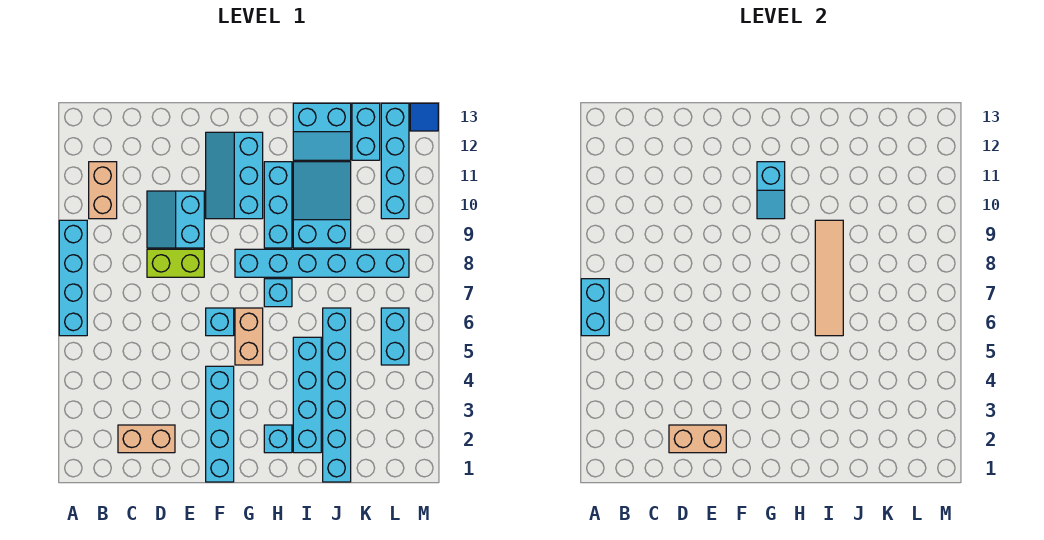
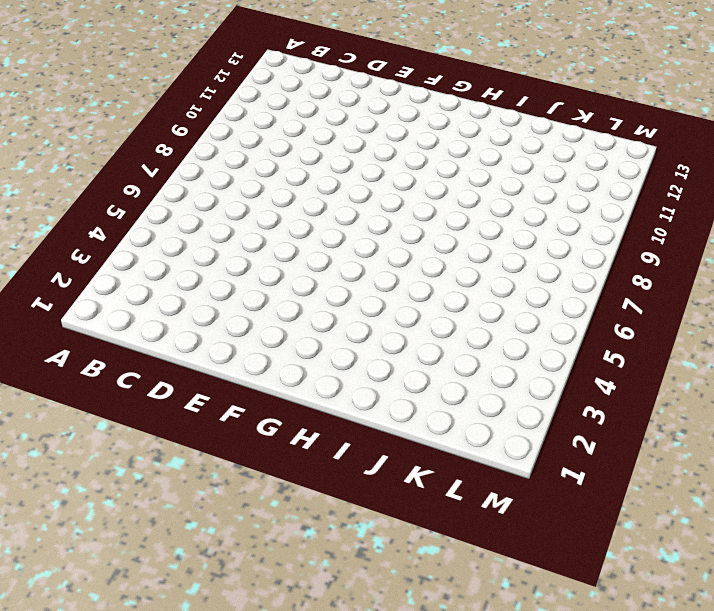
none -> cyan 1x4 brick [59,220,87,336]
none -> tan 1x2 brick [89,162,117,219]
none -> tan 1x2 brick [118,425,175,453]

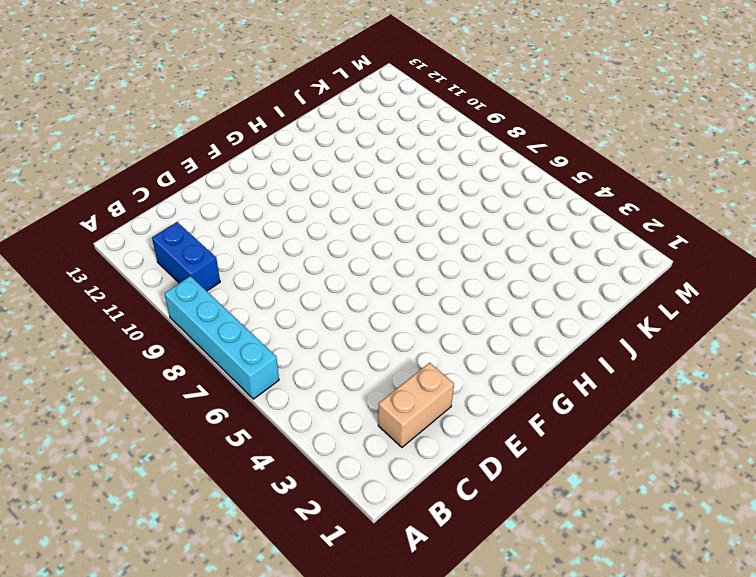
blue 1x2 brick [152,222,220,291] -> tan 1x2 brick [89,162,117,219]
none -> lime 1x2 brick [147,249,204,277]
none -> cyan 2x2 slope [147,191,204,248]
none -> cyan 1x4 brick [206,366,234,482]

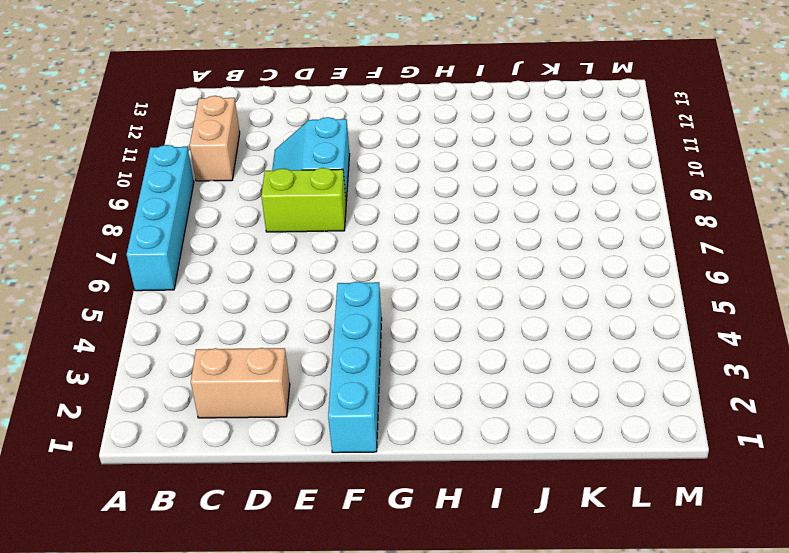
none -> cyan 1x1 brick [206,308,234,336]
none -> cyan 2x3 slope [206,132,263,219]
none -> tan 1x2 brick [235,308,263,365]

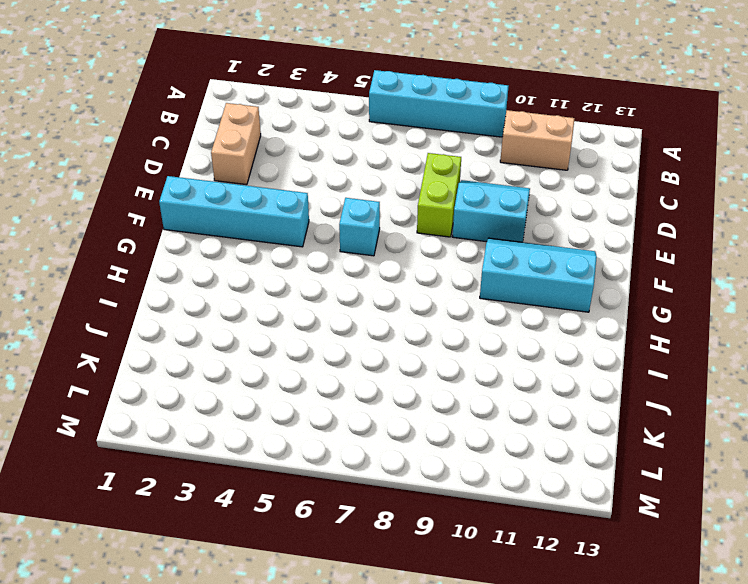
none -> tan 1x2 brick [235,308,263,365]
none -> cyan 1x6 brick [235,249,409,277]
none -> cyan 1x1 brick [264,425,292,453]

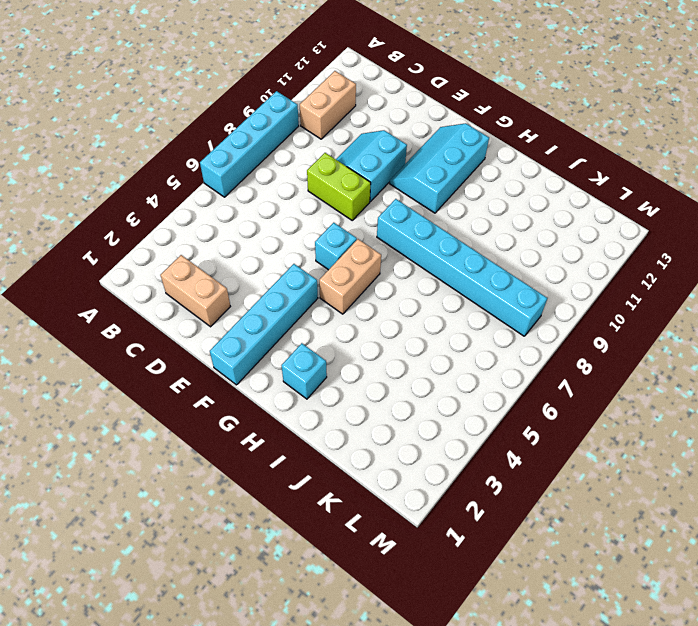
none -> cyan 1x1 brick [264,279,292,307]
none -> cyan 1x3 brick [264,162,292,248]
none -> cyan 1x4 brick [293,337,321,453]

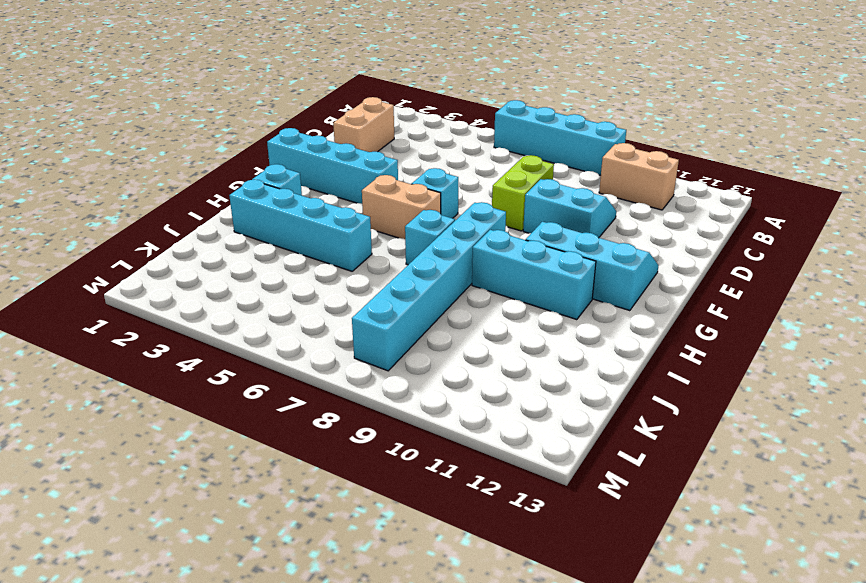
none -> cyan 2x3 slope [293,162,351,248]
none -> cyan 2x2 slope [293,103,351,160]
none -> cyan 1x6 brick [323,308,351,482]

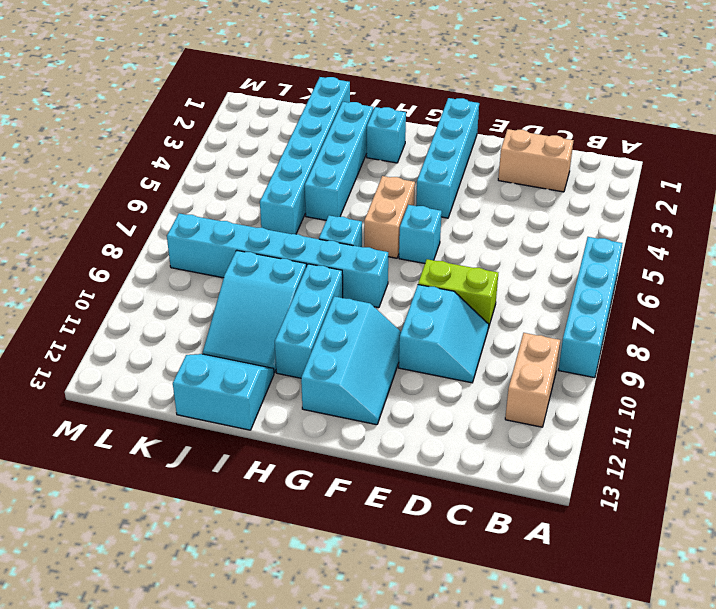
none -> cyan 1x2 brick [352,103,380,160]
none -> cyan 1x2 brick [381,308,409,365]
none -> cyan 1x4 brick [381,103,409,219]

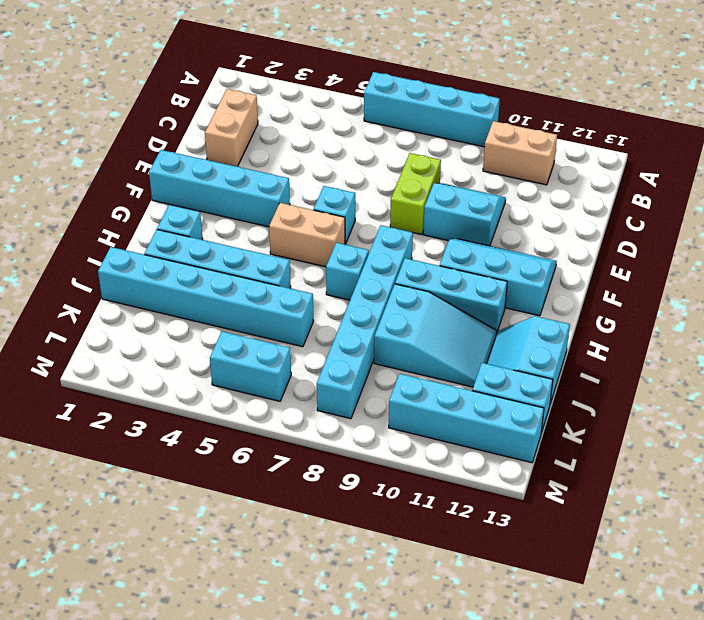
none -> blue 1x1 tile [410,103,438,131]
none -> cyan 1x2 brick [581,279,609,336]
none -> tan 1x2 brick [669,425,726,453]

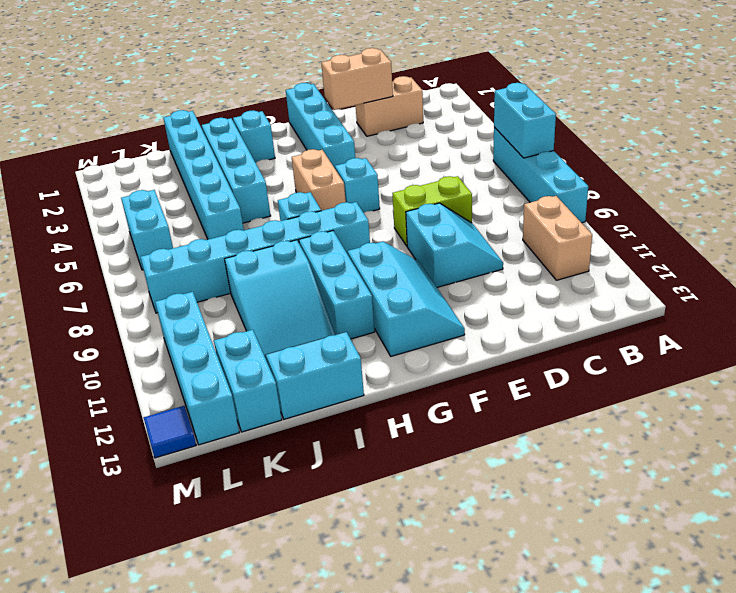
none -> cyan 1x2 slope [757,162,785,219]
none -> tan 1x4 tile [815,220,843,336]

